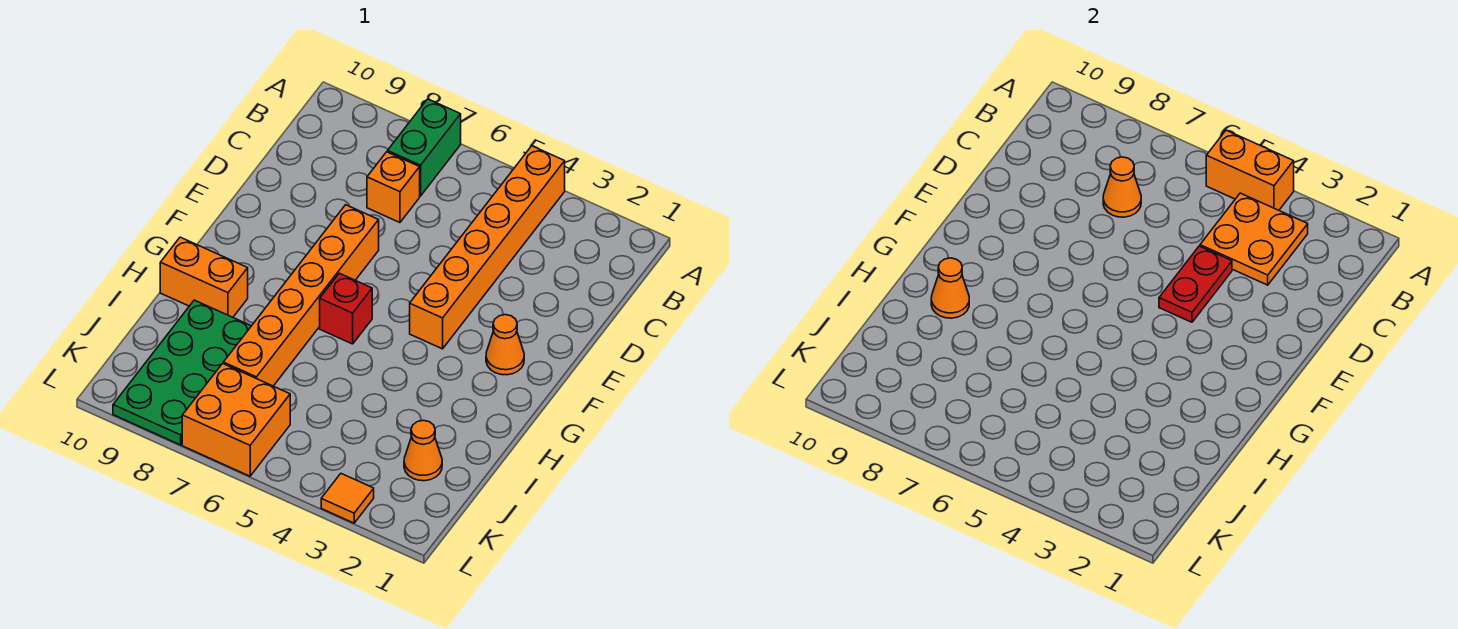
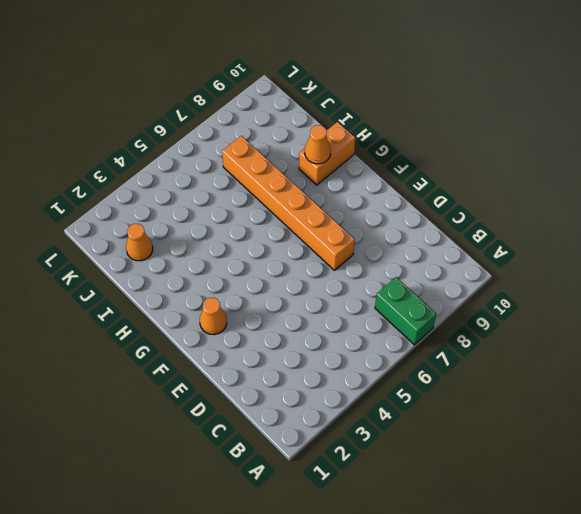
none -> orange 1x6 brick [410,146,565,349]
none -> orange 1x1 brick [367,152,420,223]
none -> red 1x1 brick [320,273,372,344]

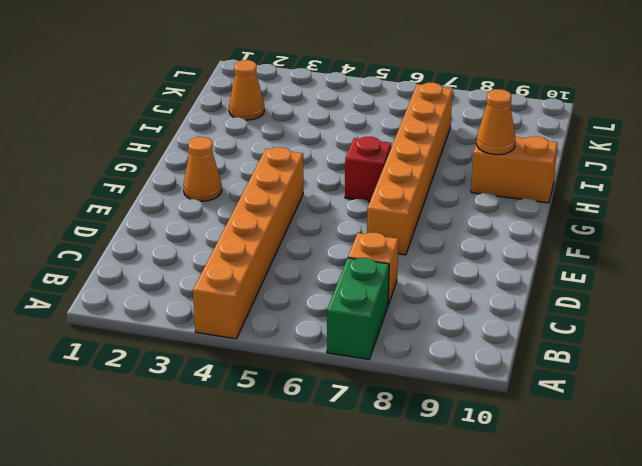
none -> green 2x4 plate [113,300,251,445]
none -> orange 2x2 brick [182,363,290,476]
none -> orange 1x1 tile [321,474,374,523]

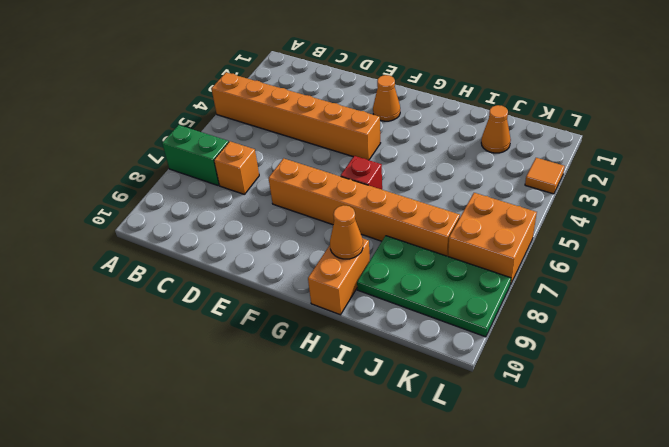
none -> orange 1x2 brick [1206,130,1294,210]
none -> orange 2x2 plate [1200,193,1308,285]
none -> orange 1x1 cone [1103,157,1141,217]

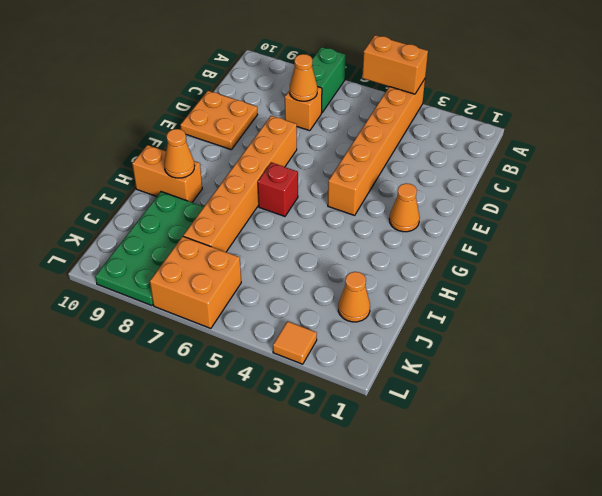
orange 2x2 plate [180,91,258,150] -> orange 2x2 plate moved to [1200,193,1308,285]
none -> red 1x2 plate [1159,246,1232,322]

